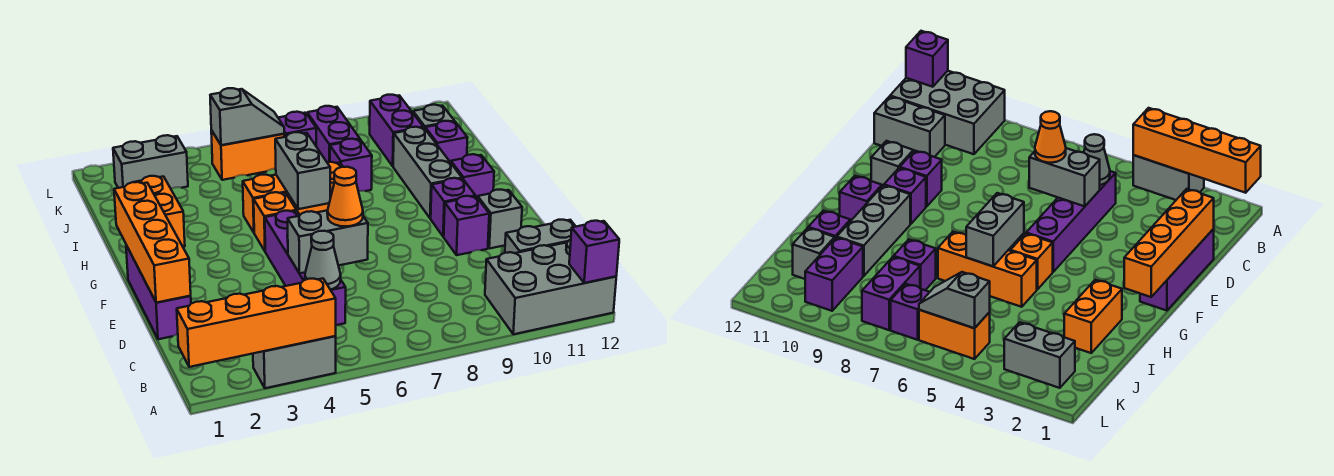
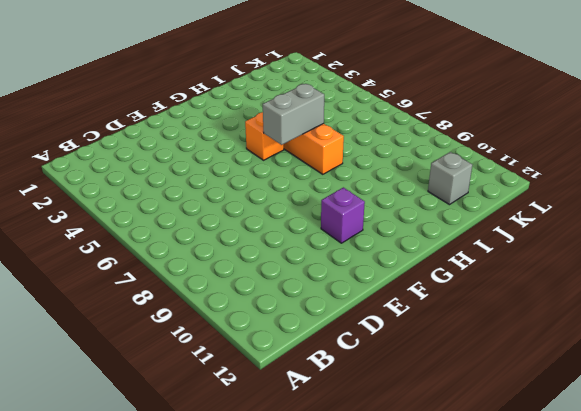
none -> grey 1x2 brick [253,336,336,388]
none -> grey 2x3 brick [485,240,616,334]
none -> purple 1x4 brick [265,211,346,325]

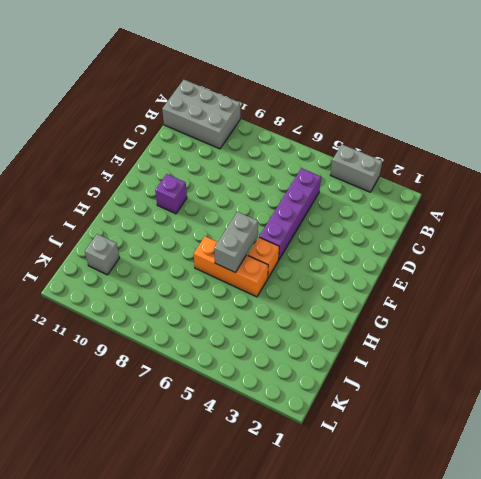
none -> grey 1x2 brick [505,220,576,253]
none -> purple 1x3 brick [126,245,191,339]
none -> purple 1x1 brick [444,196,489,255]

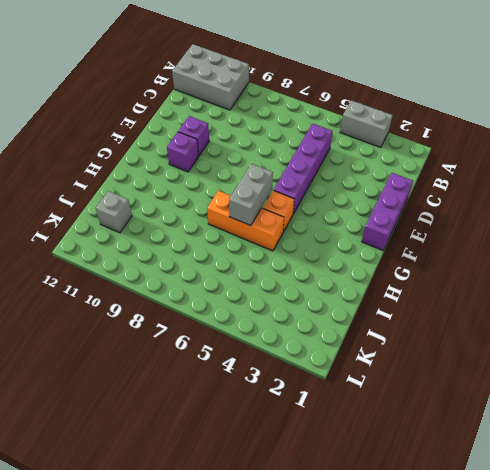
none -> grey 1x2 brick [505,220,576,253]
none -> grey 1x1 brick [478,190,522,249]
none -> grey 1x3 brick [393,127,462,219]

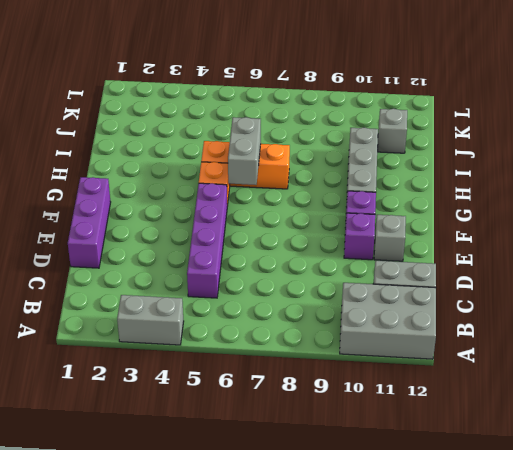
none -> purple 1x1 brick [451,154,494,198]
none -> orange 1x2 brick [136,176,185,247]
none -> purple 1x1 brick [330,139,372,191]

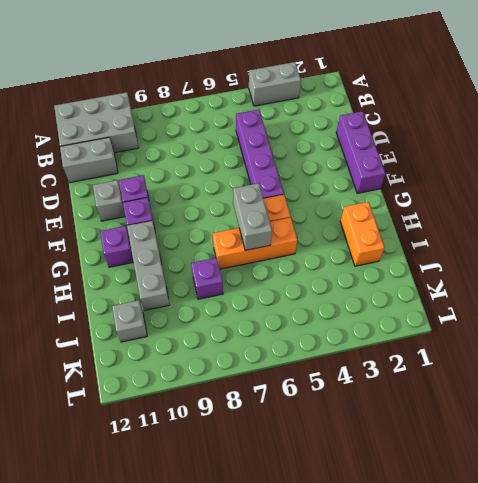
none -> purple 1x1 brick [425,121,467,163]
none -> purple 1x2 brick [307,106,360,162]
none -> purple 1x2 brick [370,95,423,166]

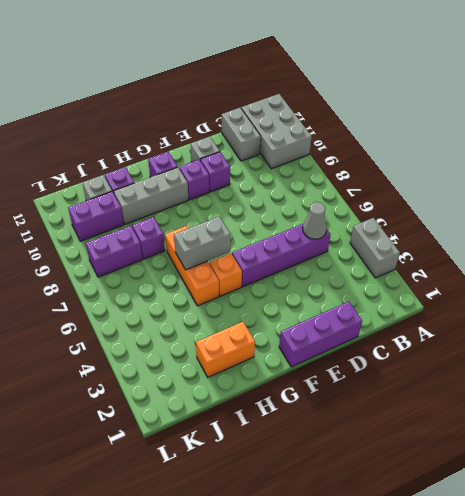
none -> grey 1x2 brick [113,135,188,189]
none -> orange 1x2 brick [211,130,284,180]
none -> purple 1x1 brick [278,112,316,145]

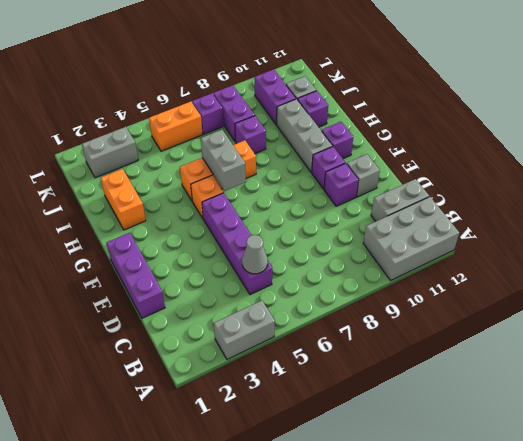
none -> orange 1x4 brick [177,279,336,367]
none -> purple 1x1 brick [569,221,619,283]
none -> orange 1x4 brick [114,182,191,303]

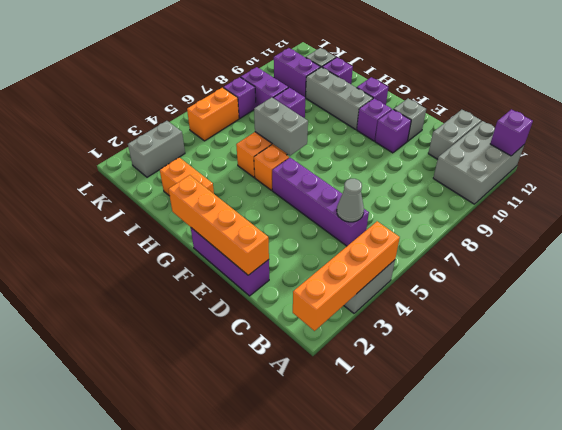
none -> grey 1x2 brick [287,211,368,273]
none -> grey 1x2 slope [210,88,284,145]
none -> orange 1x1 cone [327,167,363,226]

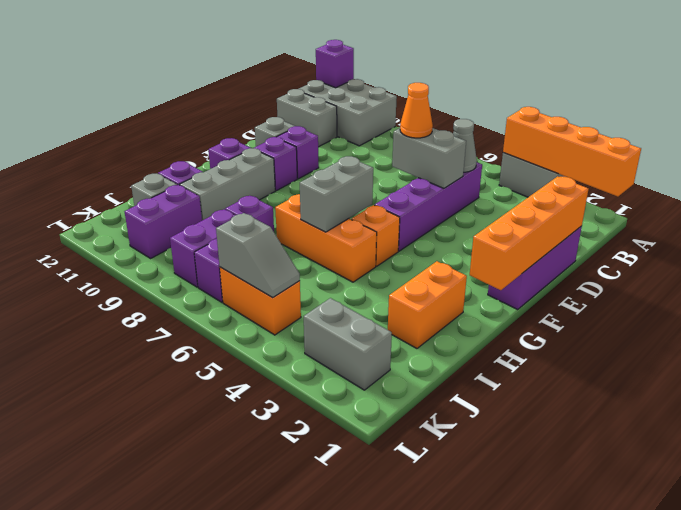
grey 1x2 slope [216,213,300,298] -> grey 1x2 slope turned to [210,88,284,145]

